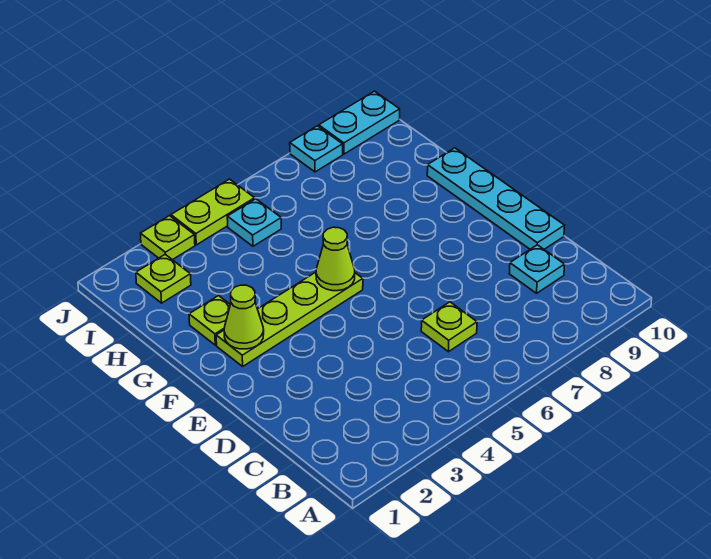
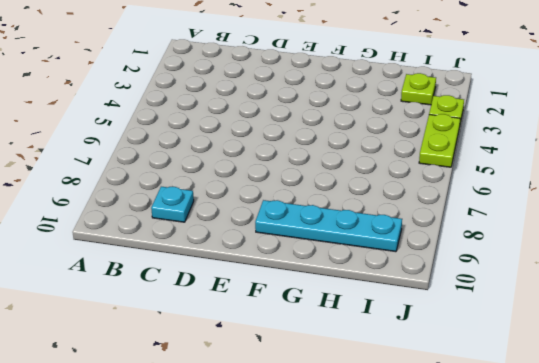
cyan 1x4 plate [255,200,402,252] -> cyan 1x4 plate moved to [427,148,564,249]
none -> lime 1x1 plate [421,302,477,352]
none -> lime 1x4 plate [216,272,363,366]
none -> lime 1x1 plate [189,296,230,345]

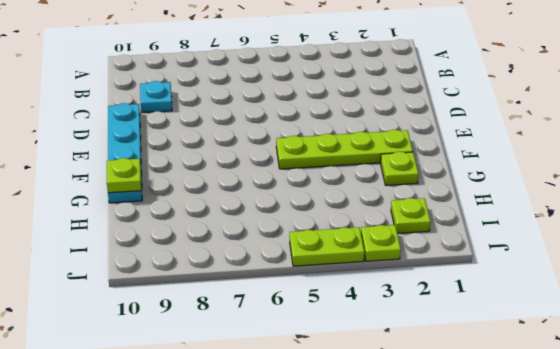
lime 1x1 plate [107,158,141,193] -> lime 1x1 plate moved to [421,302,477,352]
none -> cyan 1x1 plate [227,199,281,246]
none -> cyan 1x1 plate [290,126,343,172]
none -> cyan 1x2 plate [319,91,400,154]

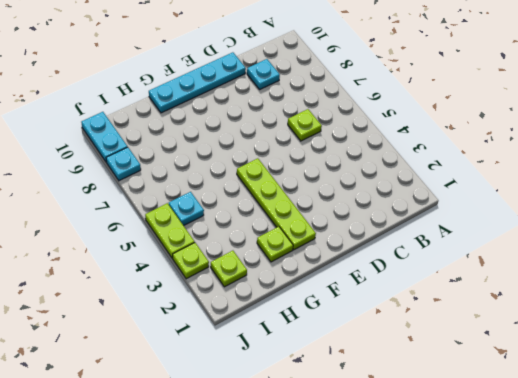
none -> lime 1x1 cone [224,285,264,349]
none -> lime 1x1 cone [316,227,355,291]

